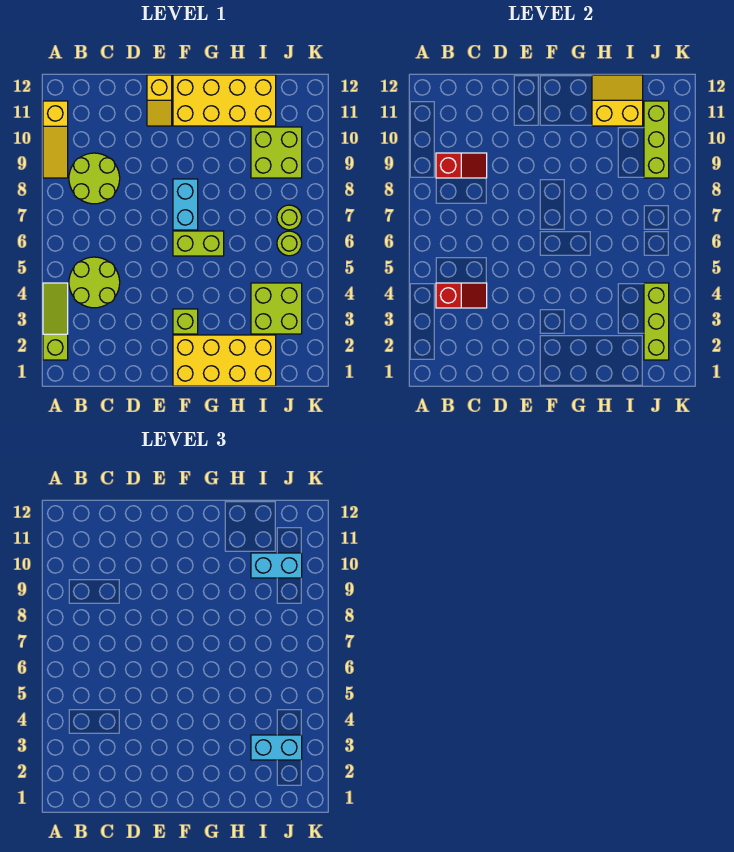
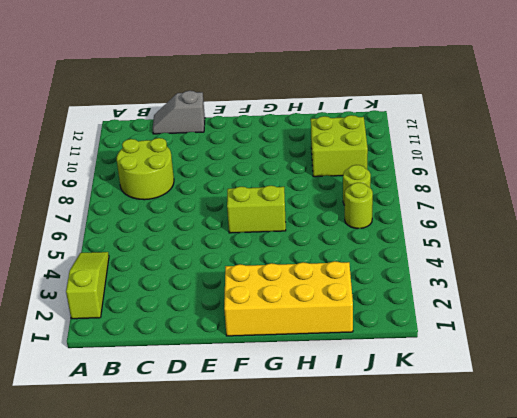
grey 1x2 slope [153,91,205,134] -> none
none -> yellow 1x3 slope [43,101,68,178]
none -> lime 2x2 round brick [69,257,120,308]
none -> yellow 1x2 slope [147,75,172,126]

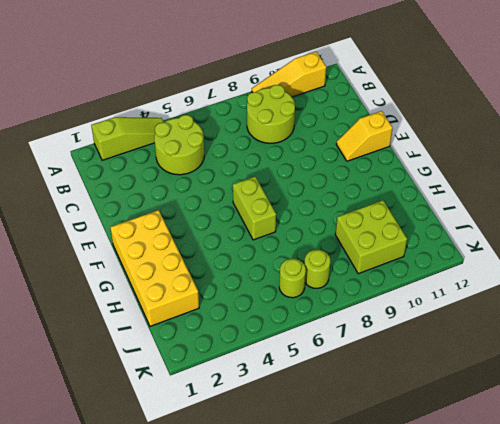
none -> lime 1x1 brick [173,309,198,334]
none -> cyan 1x2 brick [173,179,198,230]
none -> yellow 2x4 brick [173,75,276,126]

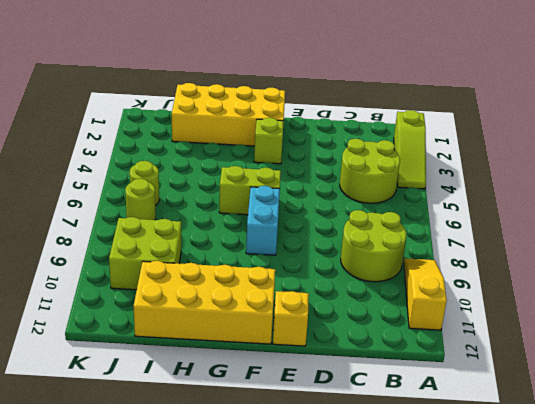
none -> lime 2x2 brick [251,283,302,334]
none -> red 1x2 slope [436,283,487,308]
none -> red 1x2 slope [436,153,487,178]

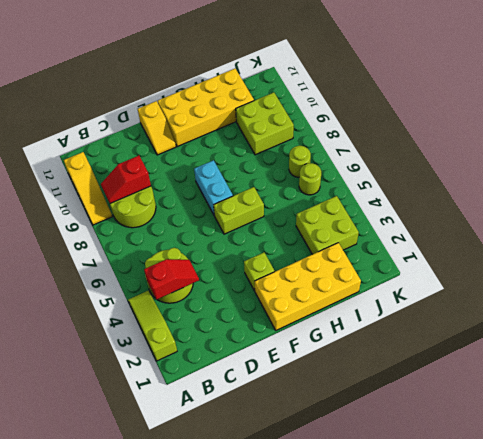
red 1x2 slope [101,156,151,203] -> red 1x2 slope turned to [436,153,487,178]
none -> yellow 2x2 slope [592,75,643,126]
none -> lime 1x3 brick [644,283,669,360]
none -> lime 1x3 brick [644,101,669,178]

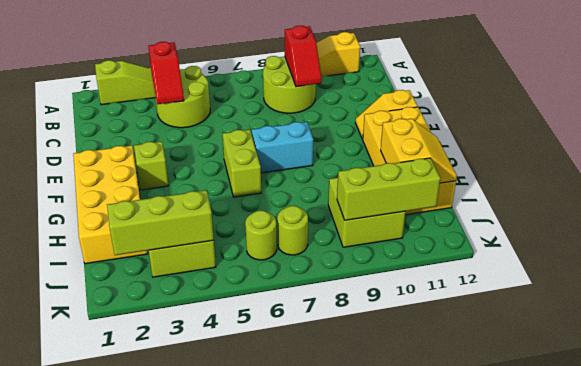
none -> cyan 1x2 brick [251,735,302,760]
none -> cyan 1x2 brick [251,553,302,578]

